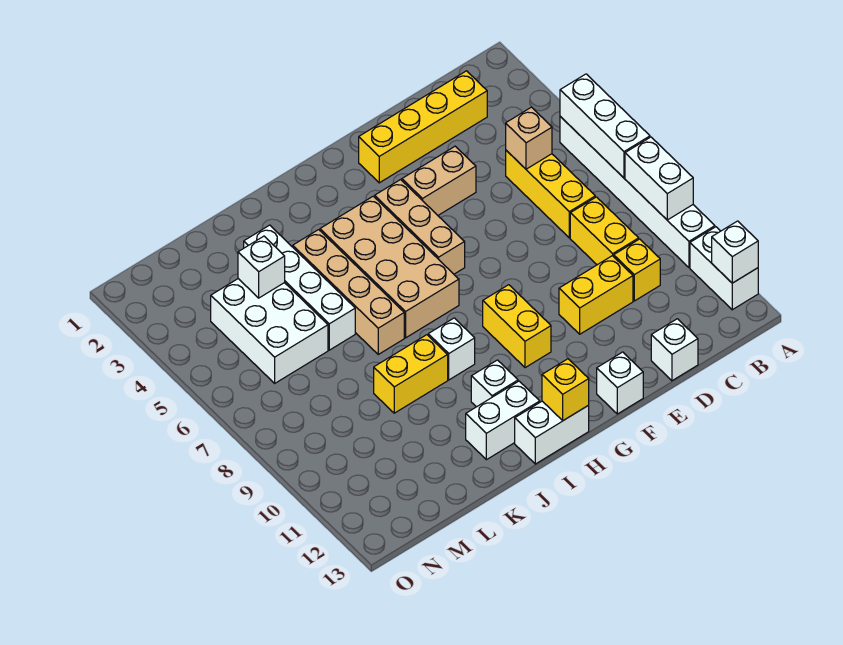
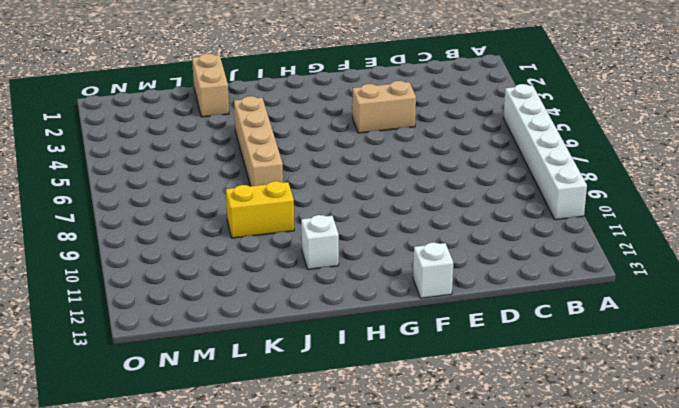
tan 1x2 brick [192,54,229,117] -> none
none -> white 1x2 brick [690,227,758,310]
none -> yellow 1x4 brick [359,71,487,183]
none -> yellow 1x3 brick [506,150,595,238]

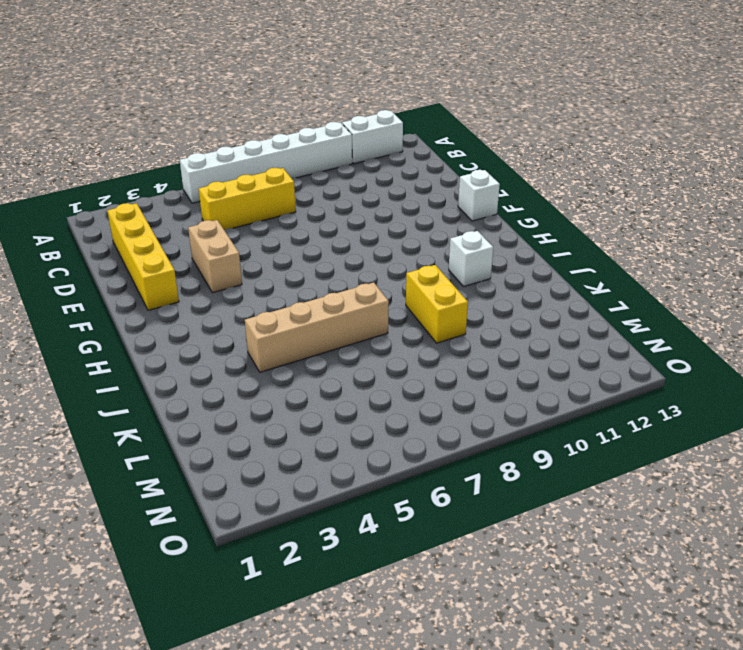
none -> yellow 1x2 brick [570,197,639,265]
none -> yellow 1x1 brick [614,239,660,301]
none -> yellow 1x2 brick [559,256,633,334]

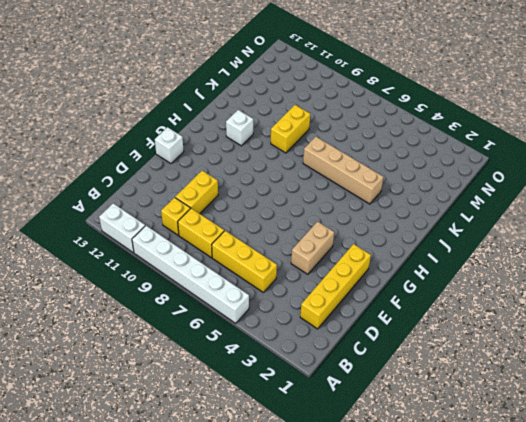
none -> white 1x1 brick [651,319,698,381]
none -> tan 1x3 brick [375,180,465,274]
none -> yellow 1x2 brick [483,285,551,368]

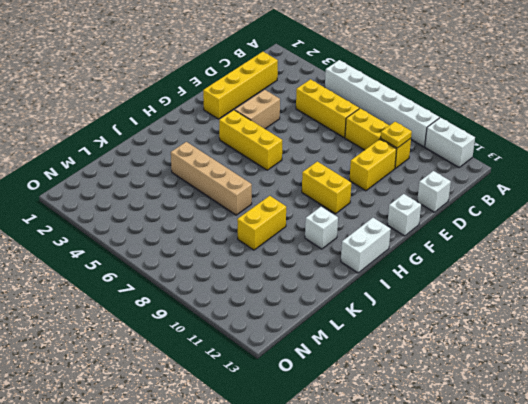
yellow 1x1 plate [381,122,412,148] -> none
yellow 1x3 brick [219,110,282,170] -> tan 1x3 brick [375,180,465,274]
none -> tan 2x4 brick [320,196,459,338]
none -> white 1x1 brick [428,318,475,380]
none -> white 1x2 brick [466,381,540,460]

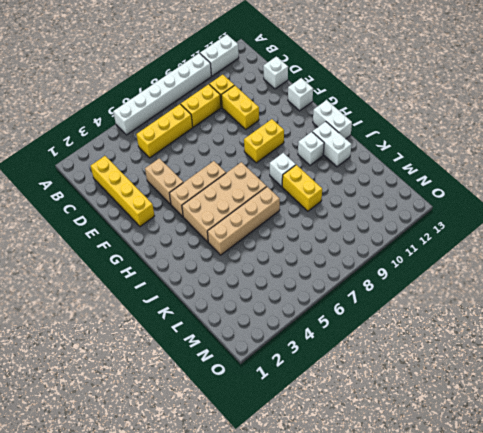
none -> white 1x4 brick [244,225,355,350]
none -> white 2x3 brick [211,279,328,383]
none -> white 1x3 brick [560,74,650,178]

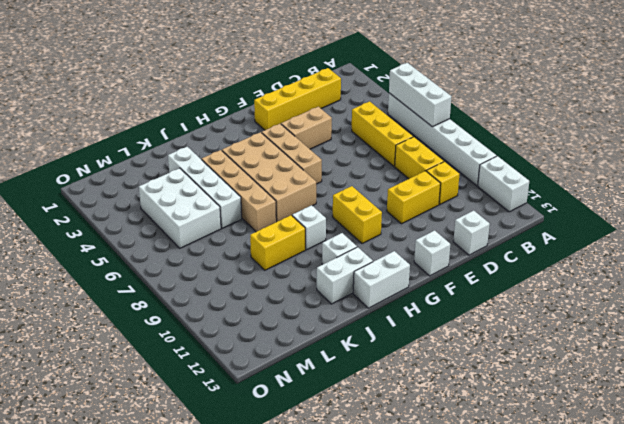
none -> white 1x2 brick [625,137,693,220]
none -> white 1x1 brick [712,221,758,283]
none -> tan 1x1 brick [506,107,552,169]

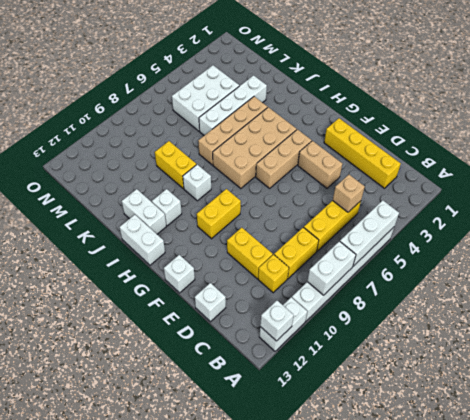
none -> yellow 1x1 brick [542,359,589,421]
none -> white 1x1 brick [238,236,285,298]

